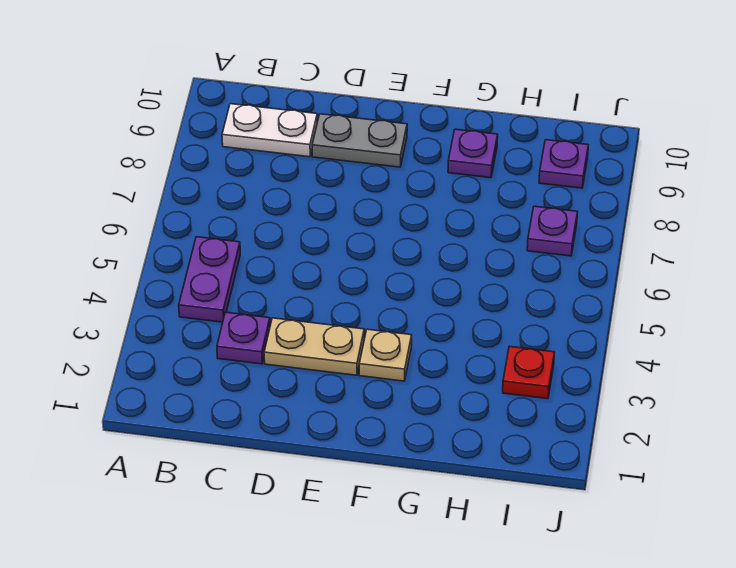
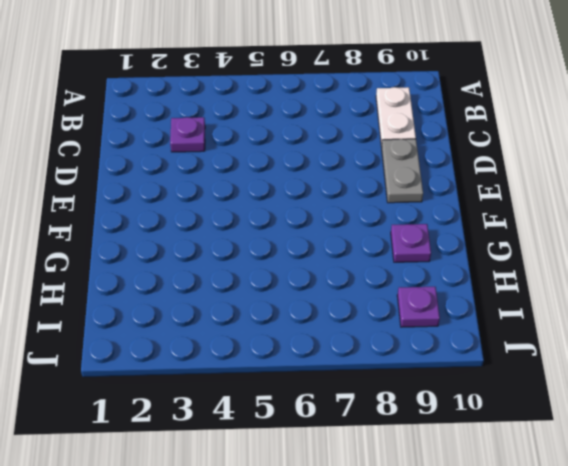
none -> purple 1x2 plate [179,237,240,322]
none -> tan 1x2 plate [264,318,364,375]

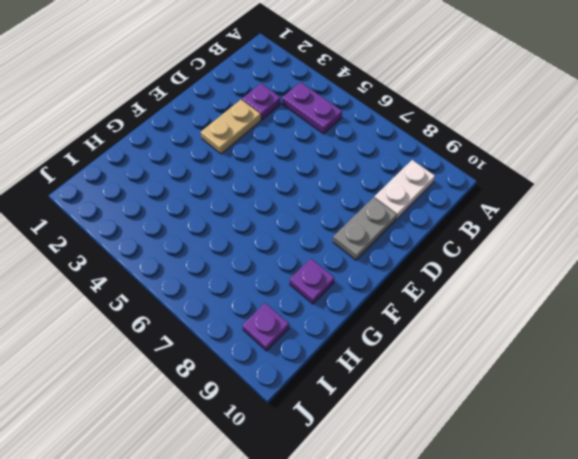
none -> tan 1x1 plate [359,329,412,381]
none -> red 1x1 plate [503,346,555,399]

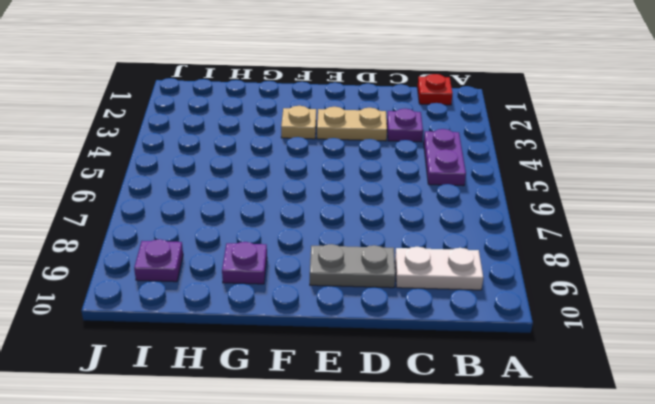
red 1x1 plate [417,74,452,105] -> red 1x1 plate moved to [503,346,555,399]
none -> purple 1x1 plate [527,206,577,256]

